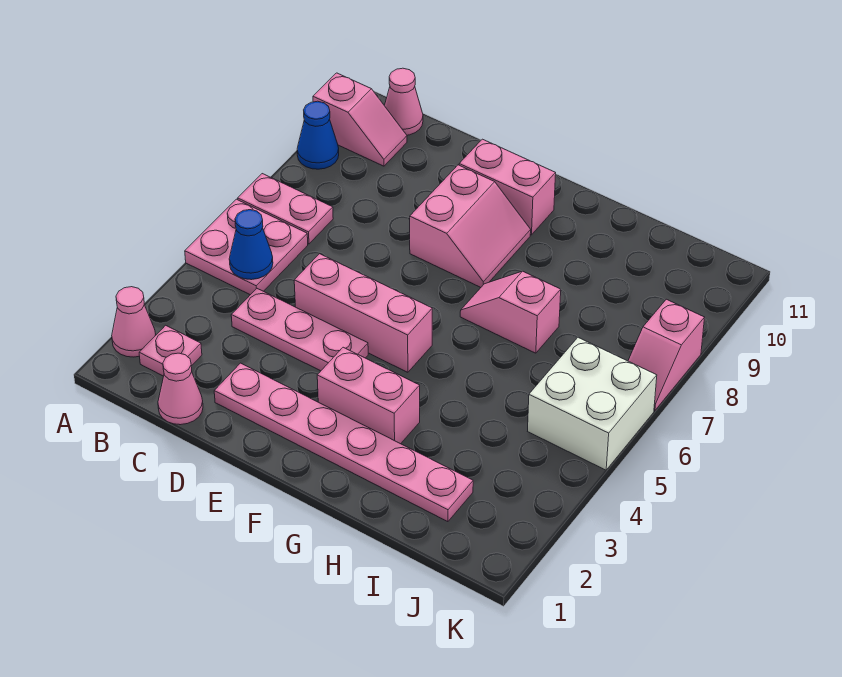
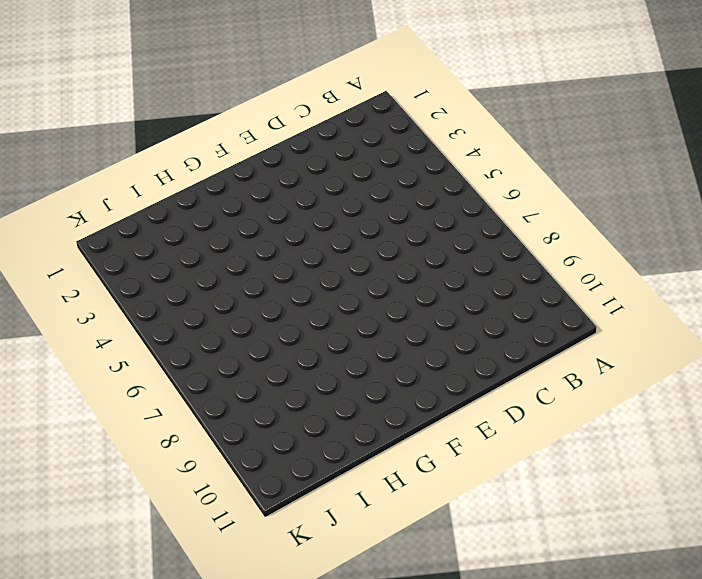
none -> pink 1x1 cone [112,287,156,357]
none -> pink 2x2 plate [185,199,308,295]
none -> pink 1x2 plate [238,174,333,244]

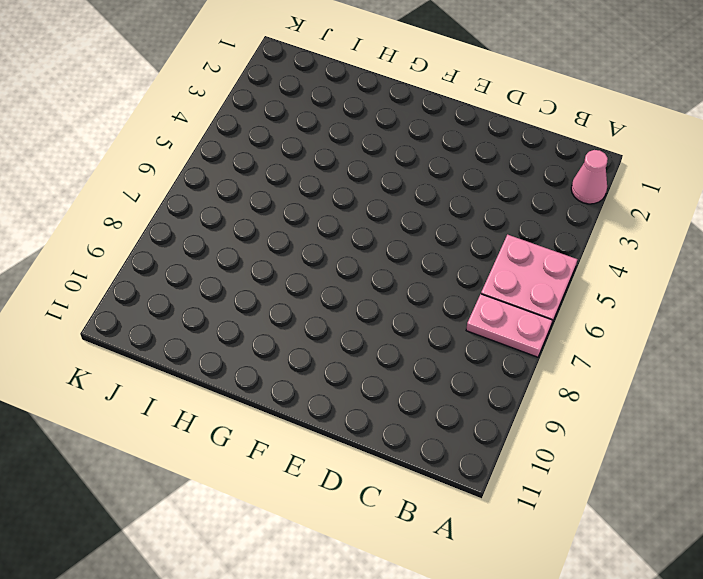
none -> blue 1x1 cone [297,101,339,169]
none -> pink 1x2 slope [313,73,407,166]
none -> pink 1x1 plate [139,325,202,376]

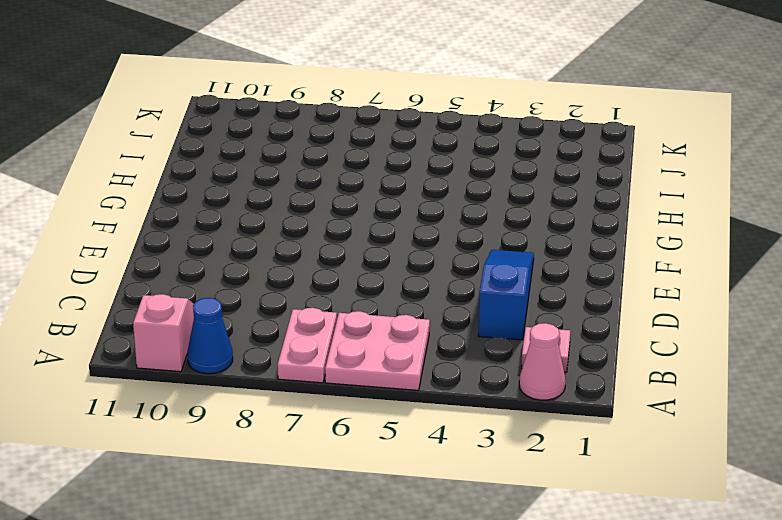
blue 1x3 slope [478,250,534,340] -> none
none -> pink 1x1 cone [384,68,423,135]
none -> pink 1x1 cone [158,353,203,425]
none -> pink 1x3 plate [231,289,368,371]

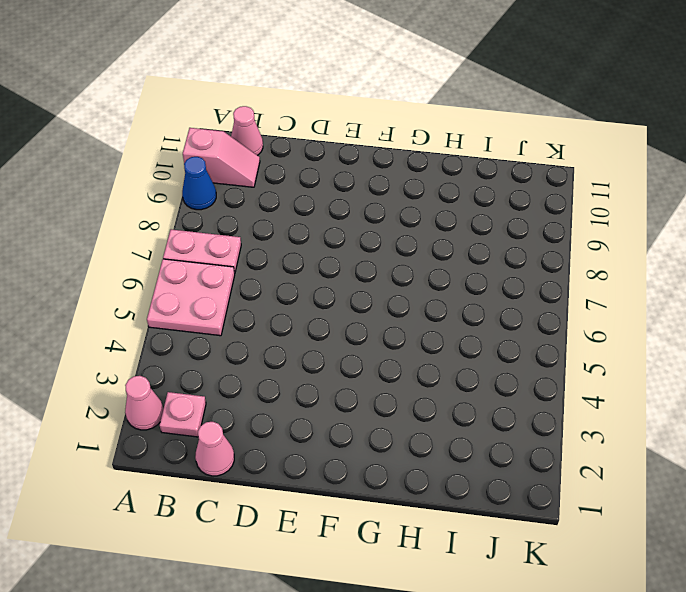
none -> pink 1x3 plate [231,289,368,371]
none -> pink 1x6 plate [214,363,473,522]
none -> pink 1x3 brick [294,254,432,372]

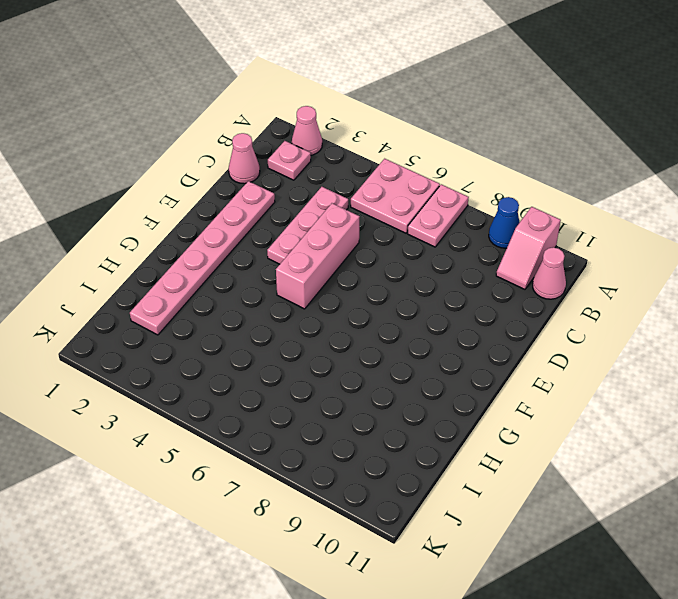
none -> pink 2x2 slope [410,165,531,287]
none -> pink 1x2 brick [459,139,556,235]
none -> pink 1x2 brick [317,347,420,444]

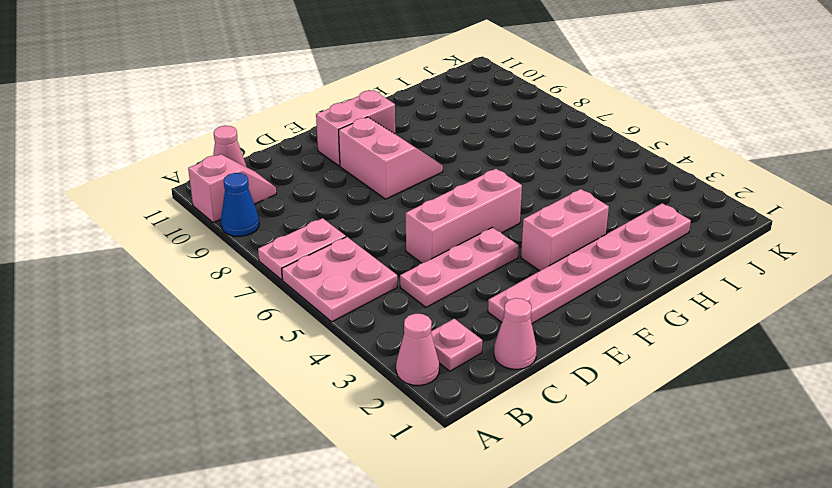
none -> pink 1x2 slope [460,271,561,353]
none -> white 2x2 brick [528,338,657,470]
none -> pink 1x2 slope [628,299,705,411]

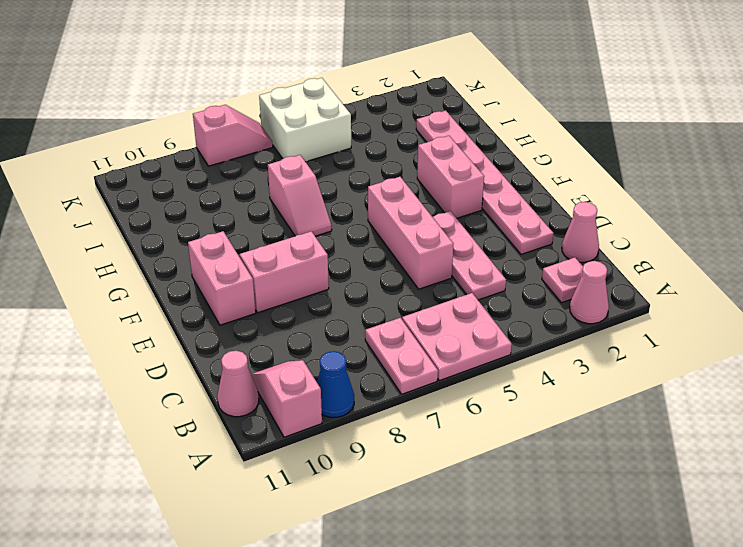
none -> blue 1x1 cone [229,210,273,280]

